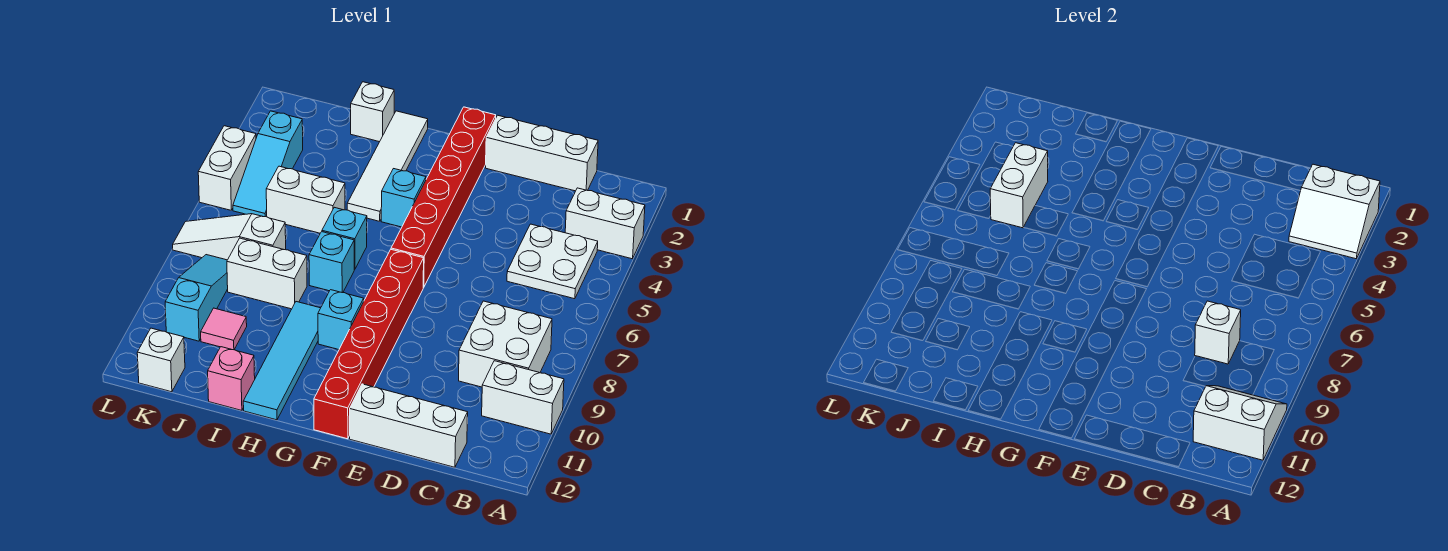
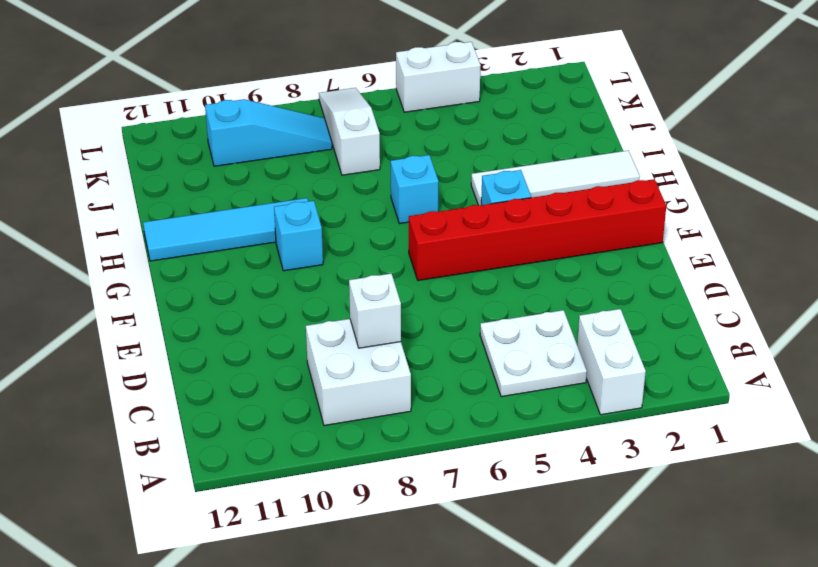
none -> white 1x2 brick [482,361,564,434]
none -> white 1x3 brick [486,115,598,191]
none -> white 1x3 brick [350,384,468,467]

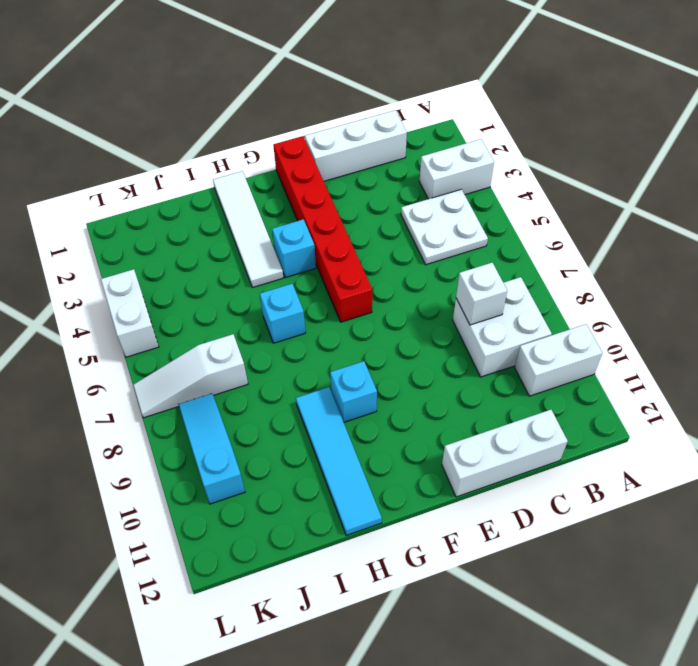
none -> red 1x6 brick [314,250,424,439]
none -> cyan 1x1 brick [309,232,354,293]
none -> white 1x1 brick [351,82,394,142]

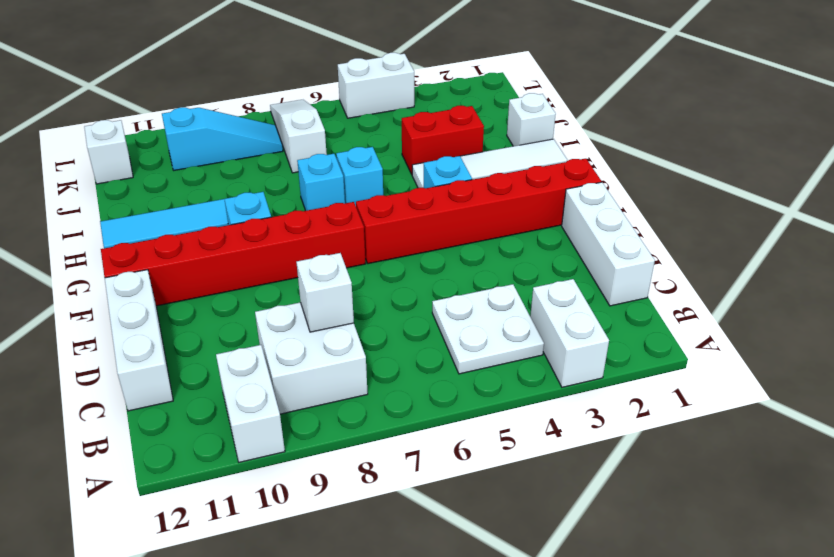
red 1x2 brick [402,106,484,174] -> none
none -> white 1x2 brick [266,166,345,233]
none -> white 1x2 brick [227,238,307,309]
none -> pink 1x1 brick [208,347,255,411]

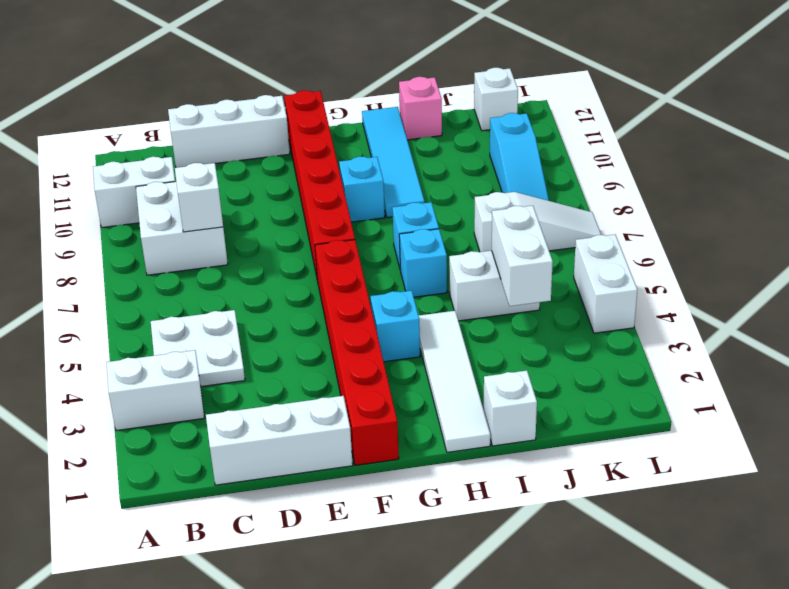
none -> white 1x2 brick [227,238,307,309]
none -> pink 1x1 tile [201,308,247,350]
none -> cyan 1x3 slope [233,111,303,217]

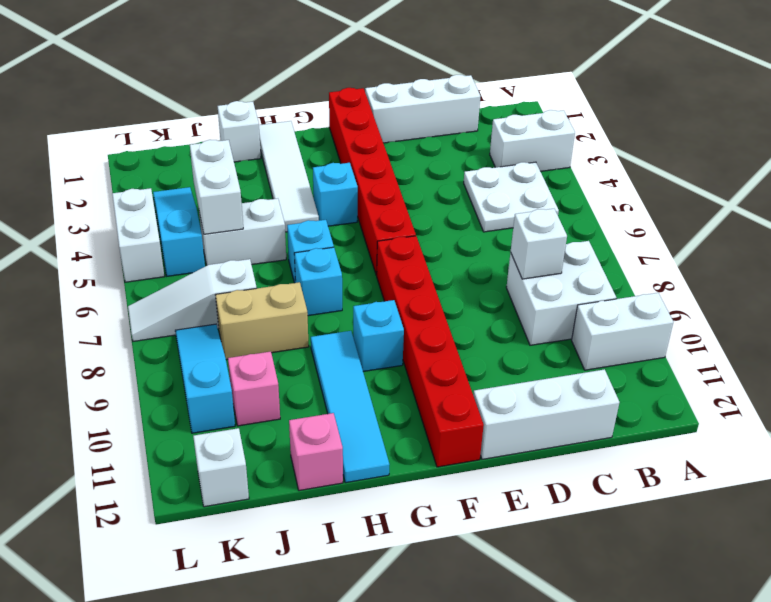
tan 1x2 brick [216,282,309,360] -> white 1x2 brick [227,238,307,309]
pink 1x1 brick [228,352,280,426] -> pink 1x1 tile [201,308,247,350]
cyan 1x3 slope [153,187,205,276] -> cyan 1x3 slope turned to [233,111,303,217]
none -> white 2x2 slope [1289,164,1380,259]
none -> white 2x2 slope [1193,386,1287,460]

